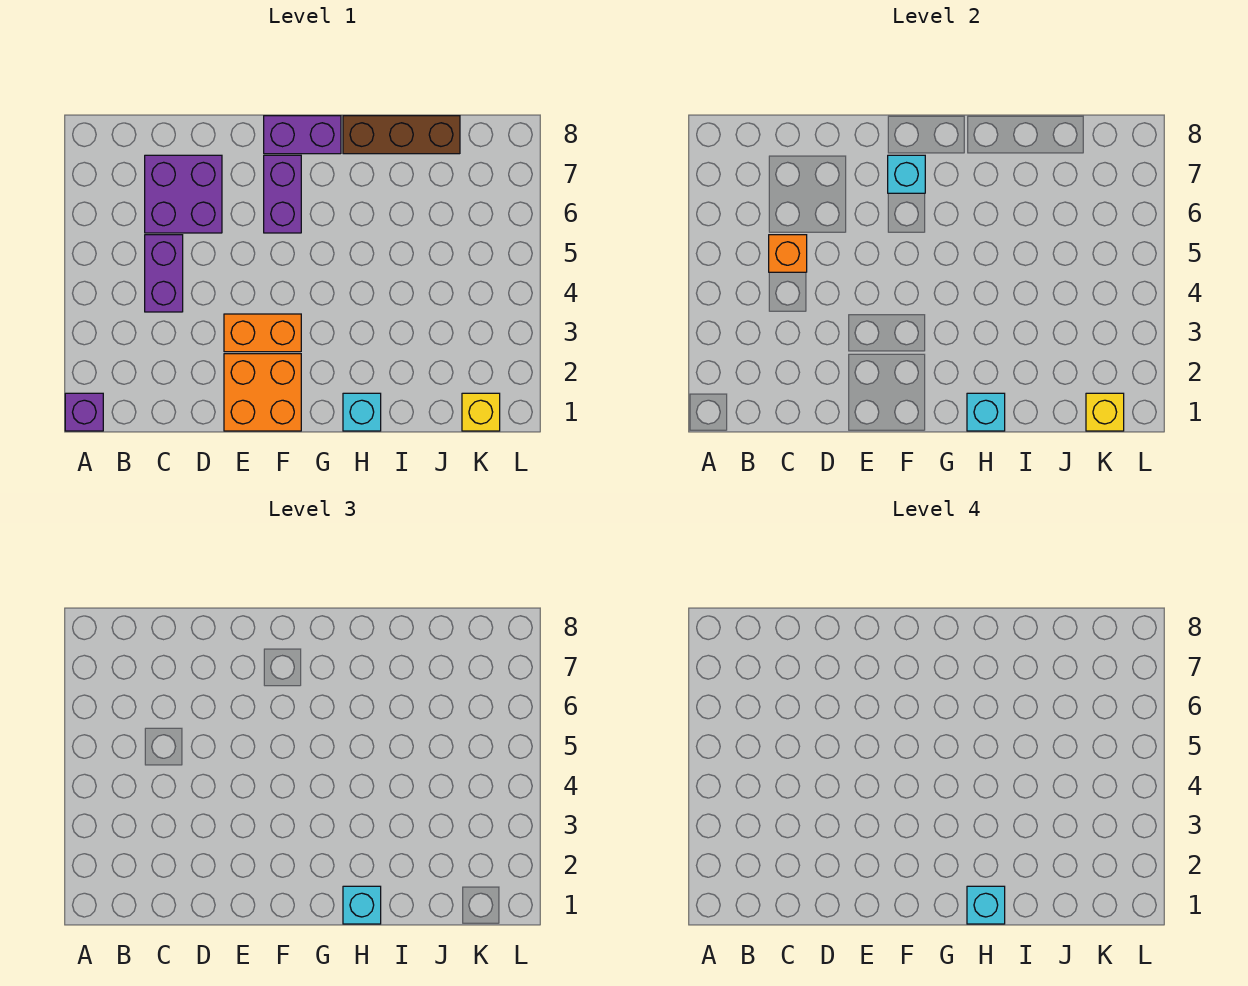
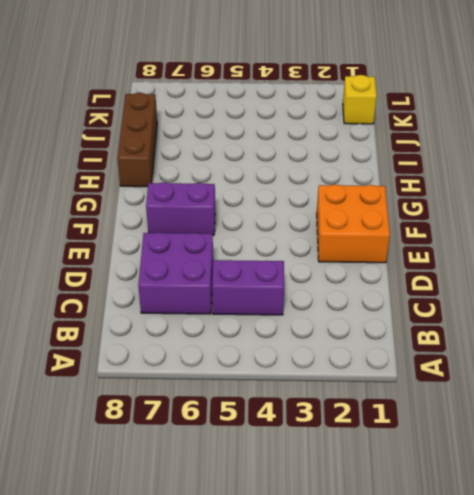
none -> purple 1x1 brick [65,393,103,431]
none -> orange 1x2 brick [224,314,301,352]
none -> purple 1x2 brick [264,116,341,154]

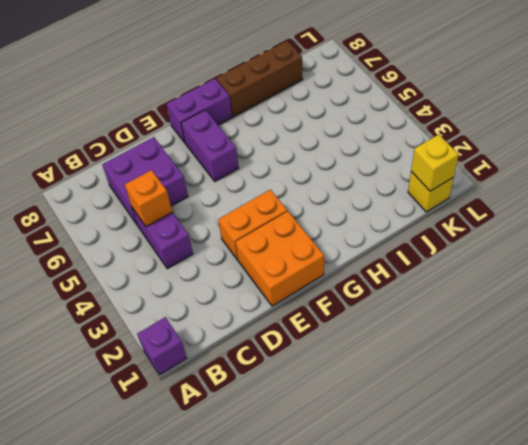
none -> cyan 1x1 brick [343,393,381,431]
none -> cyan 1x1 brick [888,155,925,193]
none -> cyan 1x1 brick [967,393,1005,431]

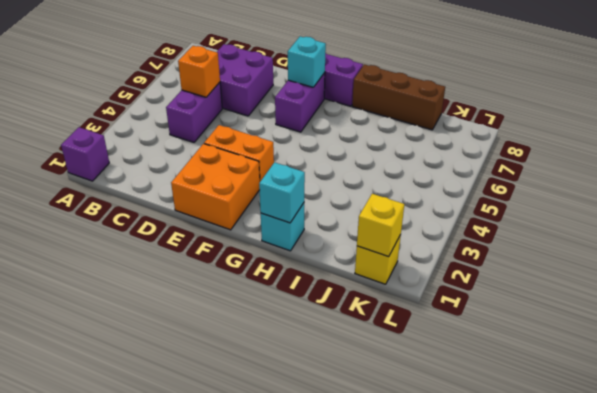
none -> cyan 1x1 brick [343,886,381,924]
none -> cyan 1x1 brick [967,886,1005,924]

